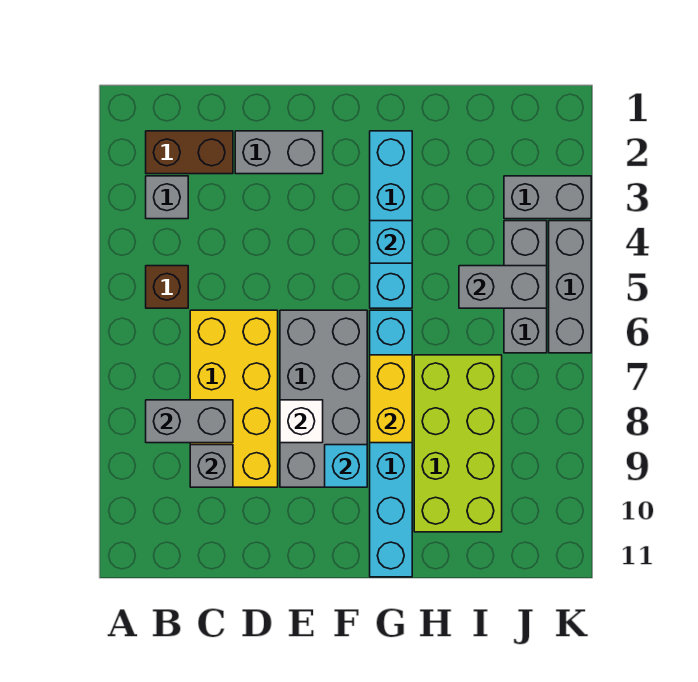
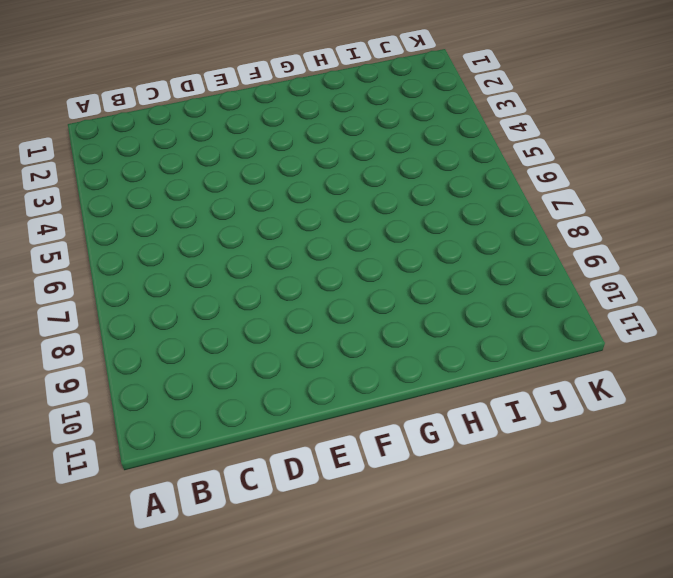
none -> brown 1x2 brick [146,131,233,174]
none -> grey 1x1 brick [146,176,188,219]
none -> brown 1x1 brick [146,266,188,308]

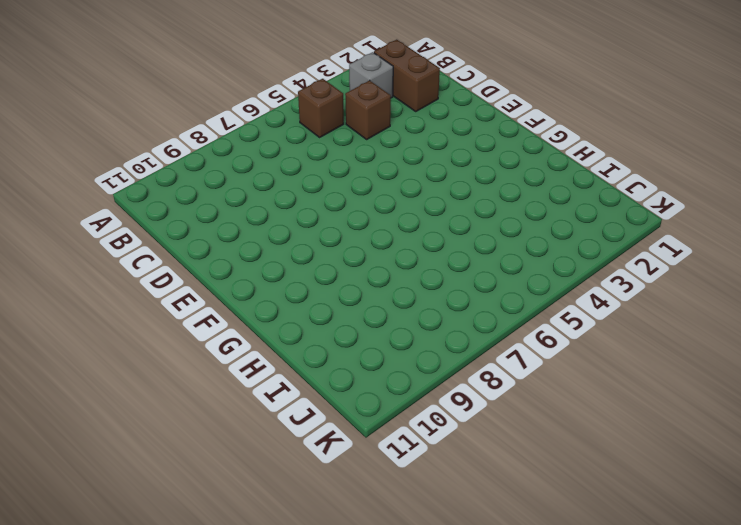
brown 1x1 brick [345,80,391,139] -> none
none -> yellow 2x4 brick [190,310,278,487]
none -> grey 1x2 brick [235,131,323,174]
none -> grey 2x4 brick [280,310,367,487]

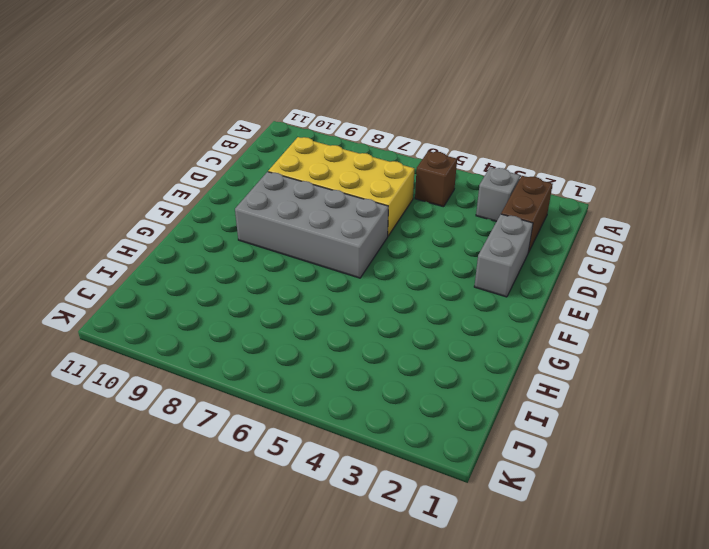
none -> cyan 1x4 brick [370,131,412,308]
none -> cyan 1x6 brick [370,310,412,577]
none -> lime 2x4 brick [414,355,502,532]

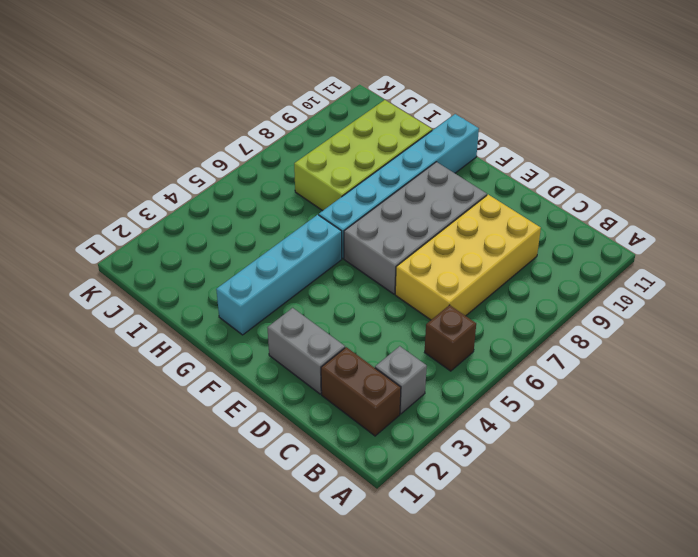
none -> grey 1x2 brick [504,176,591,219]
none -> grey 1x3 brick [504,221,547,353]
none -> grey 1x3 brick [549,221,591,353]

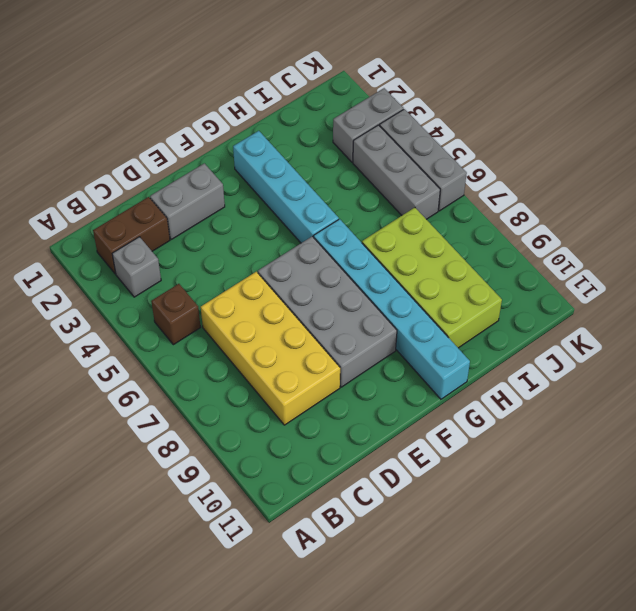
none -> grey 1x2 brick [146,400,233,443]
none -> grey 1x1 brick [190,445,233,487]
none -> white 1x1 brick [280,400,323,443]

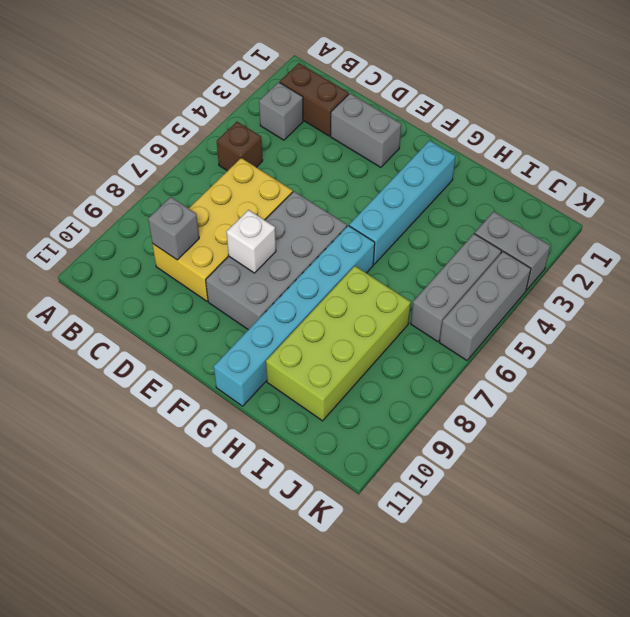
none -> grey 1x2 brick [146,400,233,443]
none -> cyan 1x1 brick [325,445,367,487]
none -> cyan 1x1 brick [370,221,412,263]

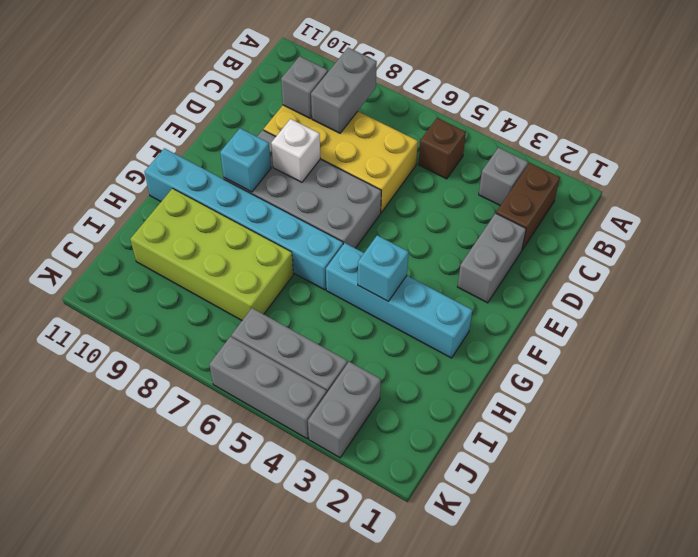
none -> yellow 1x2 brick [370,355,412,443]
none -> grey 1x2 brick [459,266,547,308]

